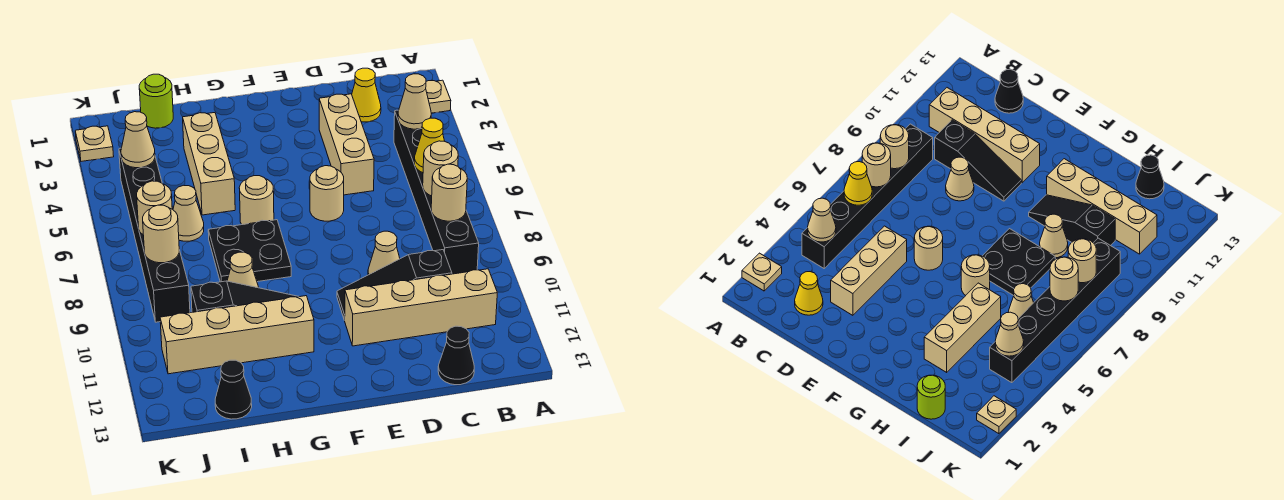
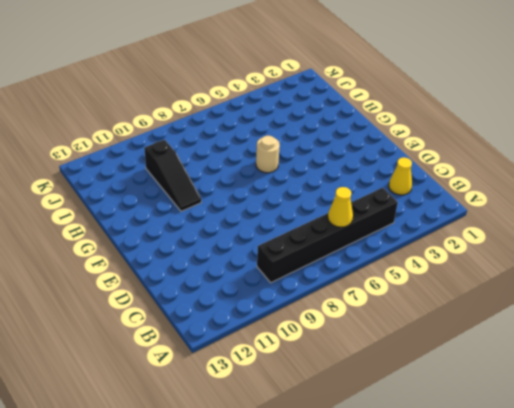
none -> tan 1x1 plate [426,80,451,113]
none -> tan 1x4 brick [345,269,497,346]
none -> black 1x3 slope [337,250,452,320]

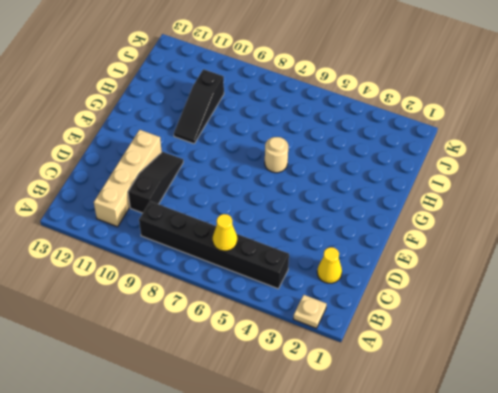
none -> black 1x1 cone [438,326,474,385]
none -> tan 1x3 brick [319,94,374,195]
none -> tan 1x1 cone [368,231,400,275]

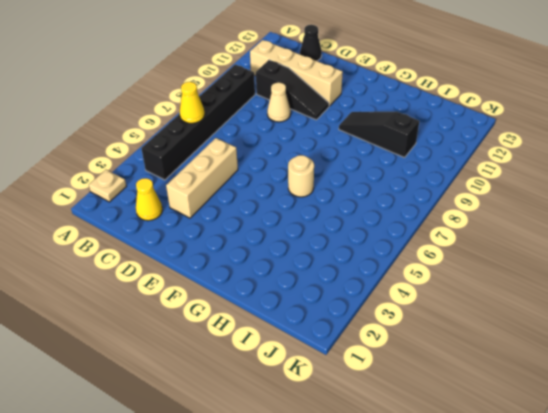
none -> tan 1x1 round brick [310,166,344,221]
none -> black 2x2 plate [208,220,291,282]
none -> tan 1x4 brick [160,296,314,374]

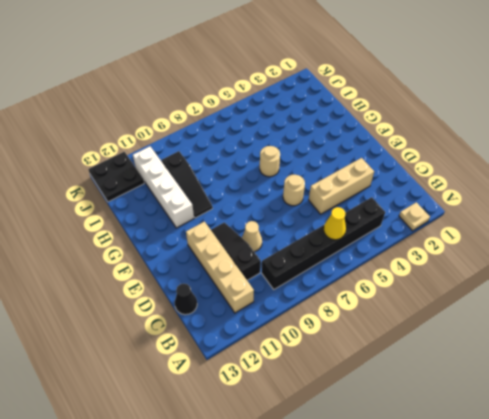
white 1x4 brick [133,146,194,228] -> tan 1x4 brick [160,296,314,374]
black 2x2 plate [88,152,144,202] -> black 2x2 plate moved to [208,220,291,282]
none -> yellow 1x1 cone [352,68,381,122]
none -> tan 1x3 brick [183,113,235,215]
none -> tan 1x1 cone [227,252,259,288]

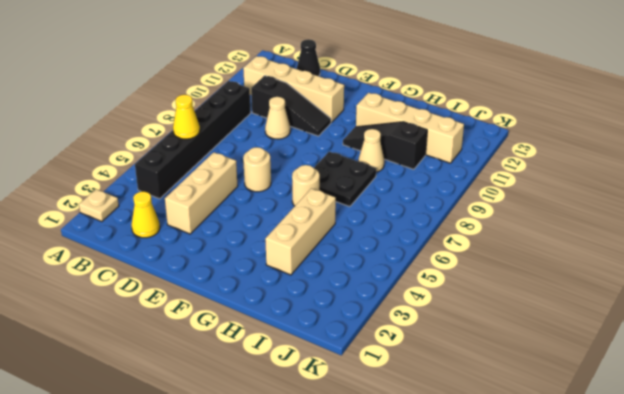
none -> lime 1x1 round brick [139,74,173,128]
none -> tan 1x1 cone [173,185,204,241]
none -> black 1x1 cone [215,360,252,419]

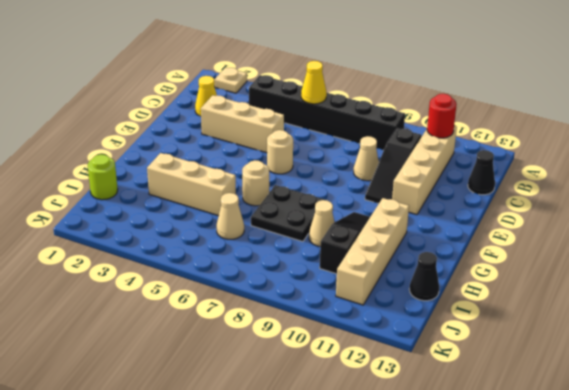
red 1x1 round brick [427,94,457,138] -> none
none -> black 1x6 brick [119,148,190,322]
none -> tan 1x1 plate [75,126,114,161]
none -> tan 1x1 cone [398,74,431,129]

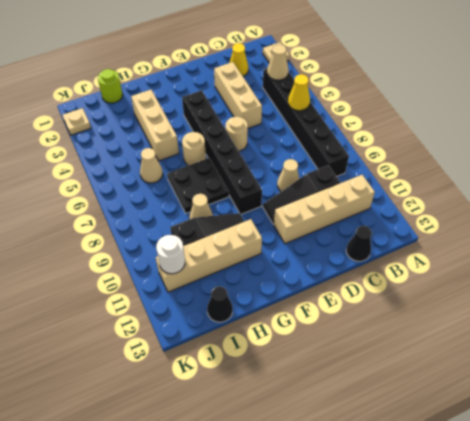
black 1x6 brick [182,90,262,214] -> black 1x6 brick moved to [119,148,190,322]
white 1x1 round brick [156,235,185,274] -> none
none -> tan 1x1 round brick [423,141,458,196]
none -> tan 1x1 round brick [431,164,467,221]
none -> tan 1x1 cone [121,112,155,168]

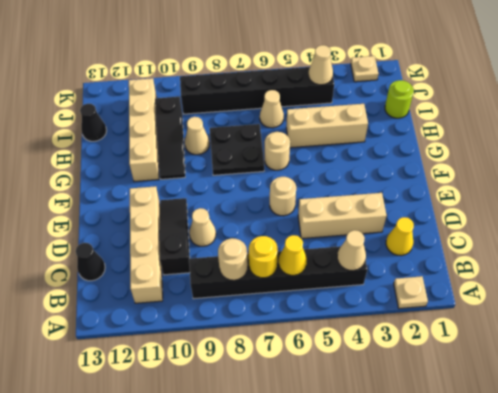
yellow 1x1 round brick [249,236,278,278] -> tan 1x1 round brick [423,141,458,196]
none -> tan 1x1 round brick [137,181,172,234]
none -> tan 1x1 round brick [143,205,179,263]

